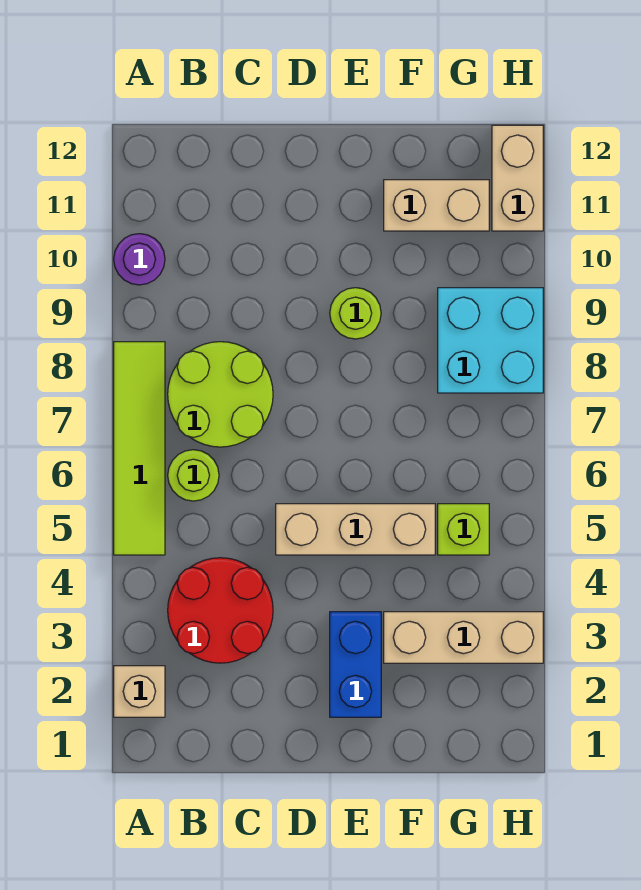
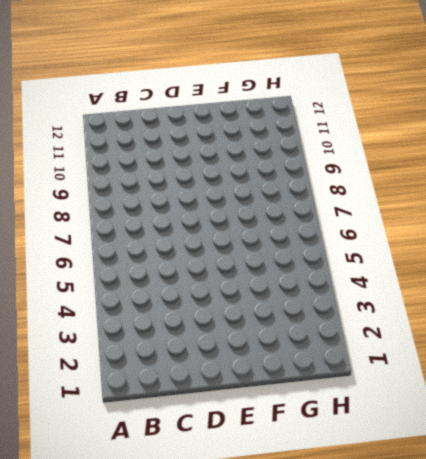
none -> tan 1x1 brick [114,666,165,717]
none -> lime 1x4 tile [114,342,165,555]
none -> purple 1x1 round brick [114,234,165,285]

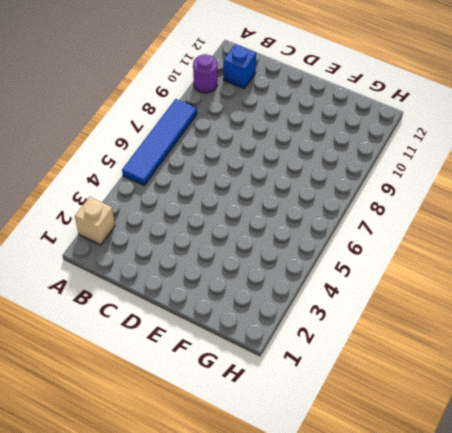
blue 1x4 tile [122,99,197,185] -> lime 1x4 tile [114,342,165,555]
blue 1x1 brick [223,44,256,88] -> none
none -> red 2x2 round brick [168,558,273,663]
none -> lime 1x1 round brick [168,450,219,501]
none -> lime 2x2 round brick [168,342,273,447]

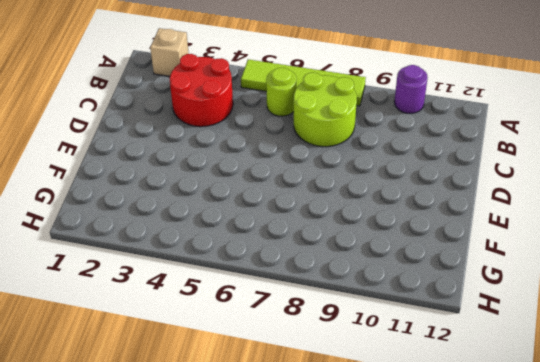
none -> tan 1x3 brick [276,504,435,555]
none -> blue 1x2 brick [330,612,381,717]
none -> lime 1x1 round brick [330,288,381,339]

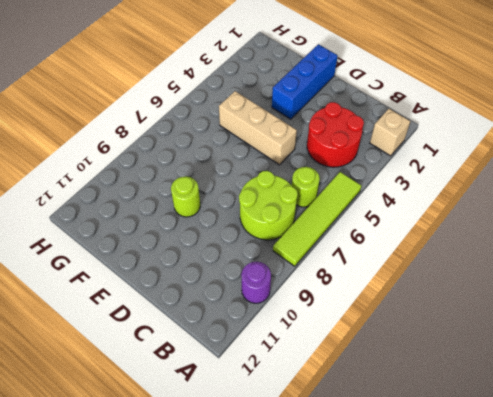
blue 1x3 brick [272,44,338,119] -> blue 1x2 brick [330,612,381,717]
none -> tan 1x3 brick [384,612,543,663]
none -> tan 1x2 brick [384,180,489,231]
none -> lime 1x1 brick [438,504,489,555]

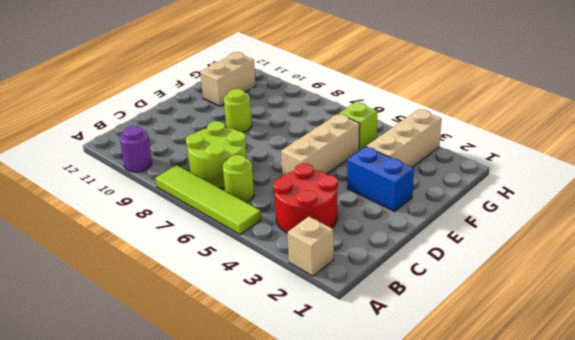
none -> cyan 2x2 brick [438,288,543,393]
none -> tan 1x2 brick [492,125,543,231]

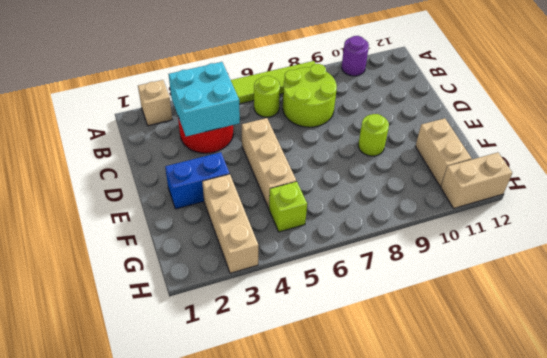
cyan 2x2 brick [169,62,240,136] -> cyan 2x2 brick moved to [438,288,543,393]

